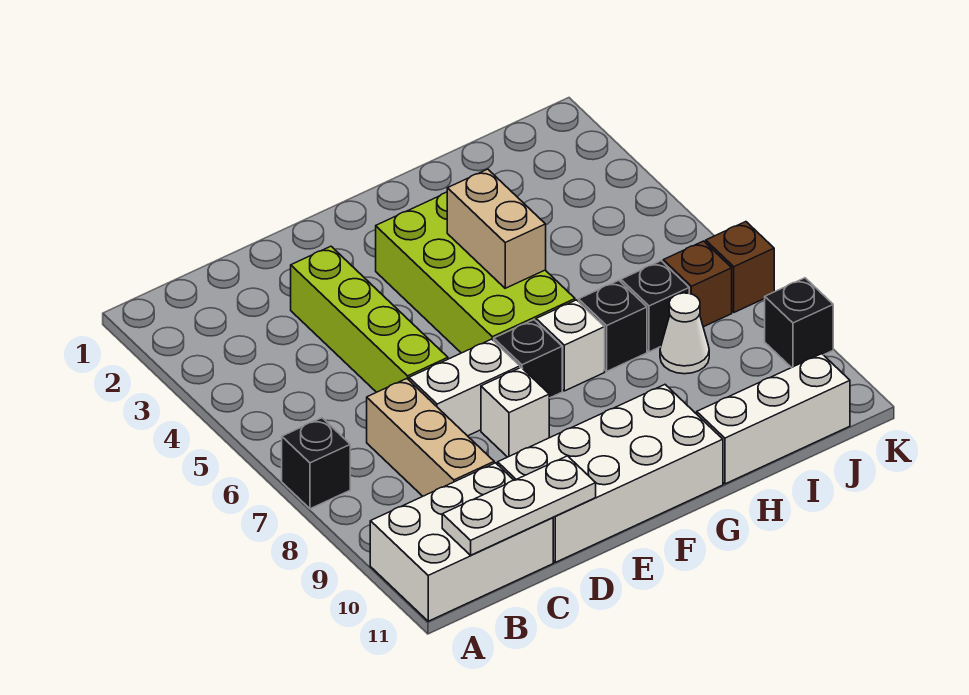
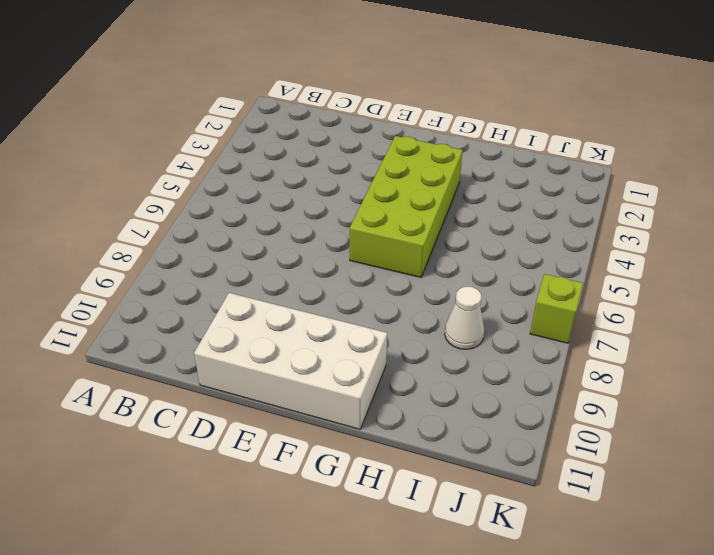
lime 1x1 brick [530,274,583,343] -> brown 1x1 brick [706,222,774,312]
none -> black 1x1 brick [282,418,350,509]
none -> white 2x3 brick [370,463,553,621]
none -> tan 1x3 brick [367,379,494,496]

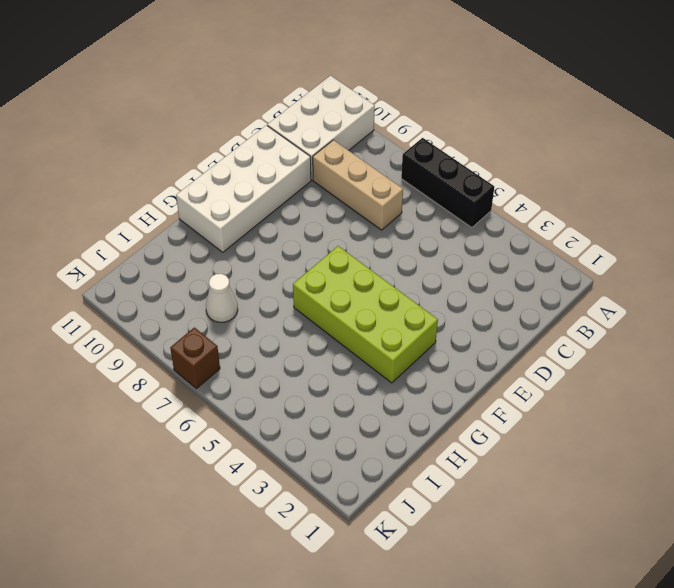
black 1x3 brick [401,138,494,228] -> black 1x1 brick [282,418,350,509]
none -> lime 1x4 brick [291,246,448,392]
none -> white 1x2 brick [409,339,520,436]
none -> white 1x1 brick [481,367,549,457]

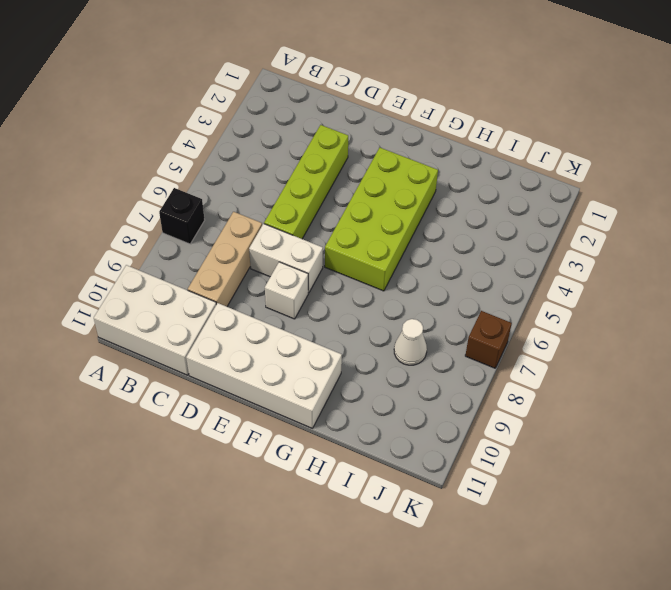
none -> black 1x1 brick [494,320,562,398]
none -> white 1x1 brick [536,300,605,391]
none -> black 1x1 brick [579,280,647,371]

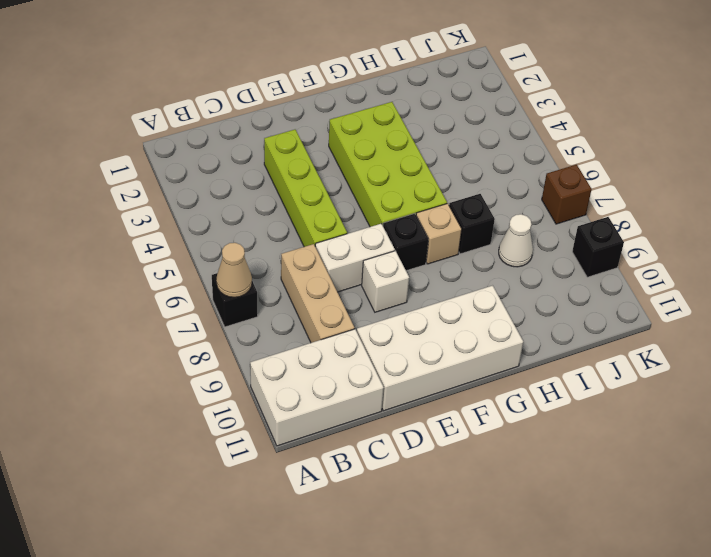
tan 1x1 cone [216,243,252,297] -> none
tan 1x1 brick [416,203,462,264] -> white 1x1 brick [536,300,605,391]
none -> white 1x3 brick [697,354,850,484]
none -> black 1x1 brick [621,261,689,352]
none -> brown 1x1 brick [663,241,732,327]

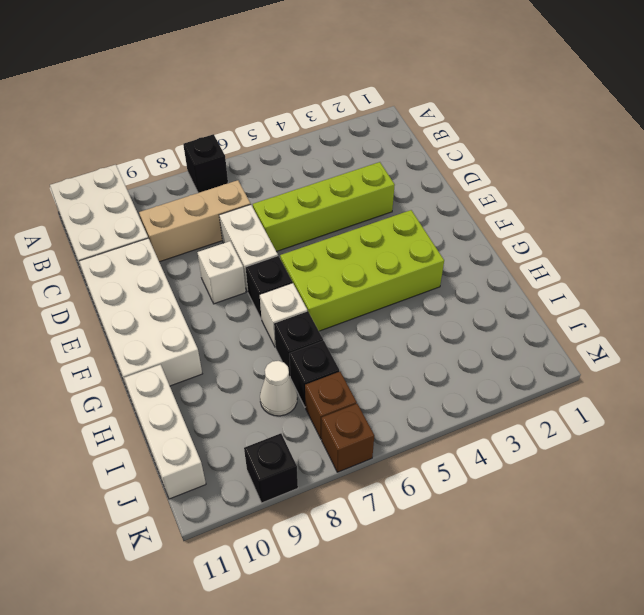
none -> white 1x3 plate [442,456,596,555]
none -> tan 1x2 brick [447,169,546,288]

